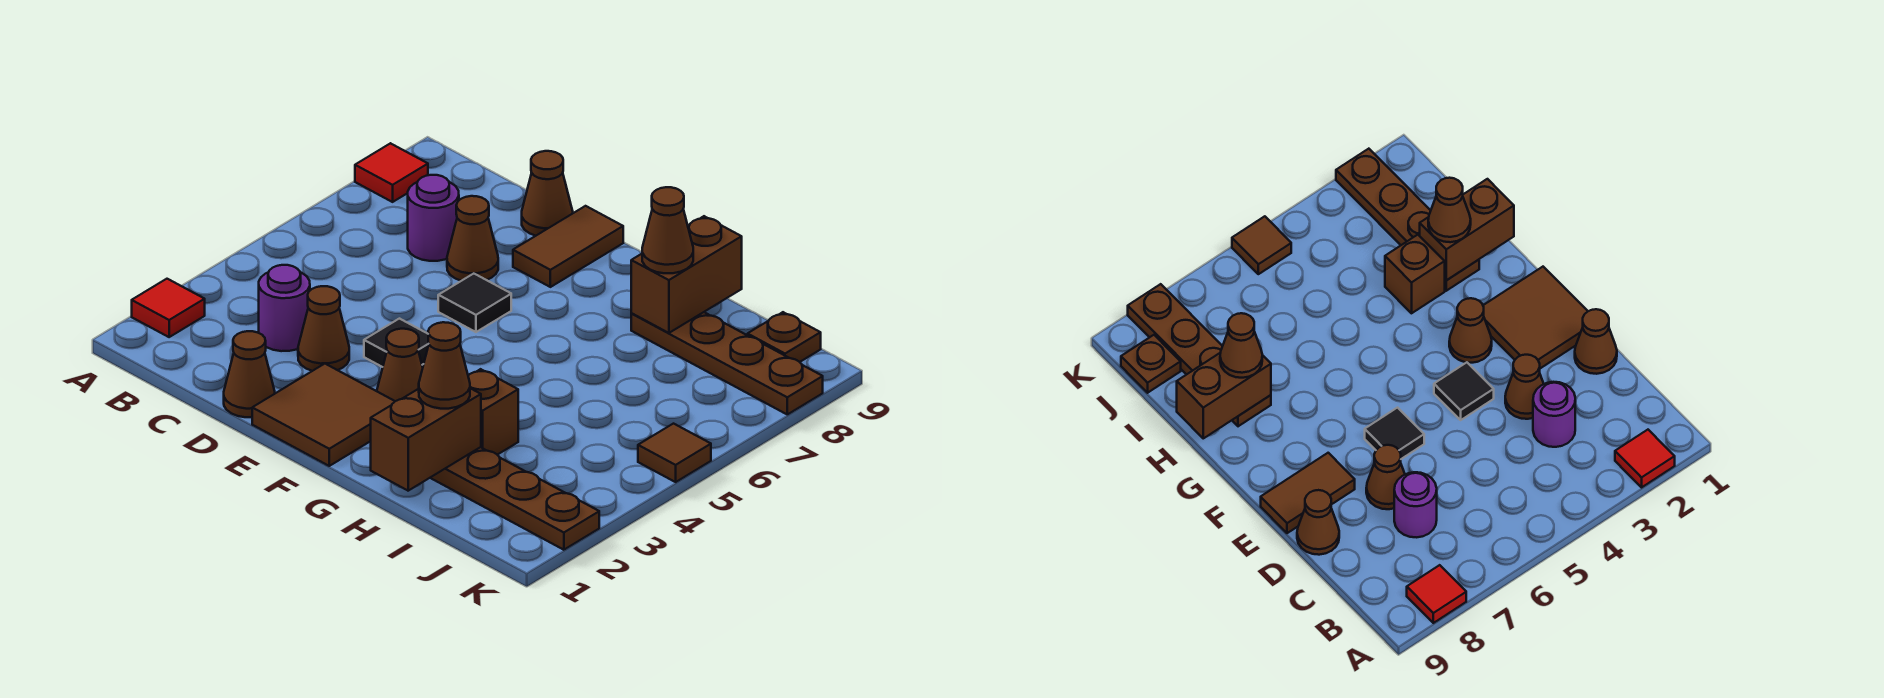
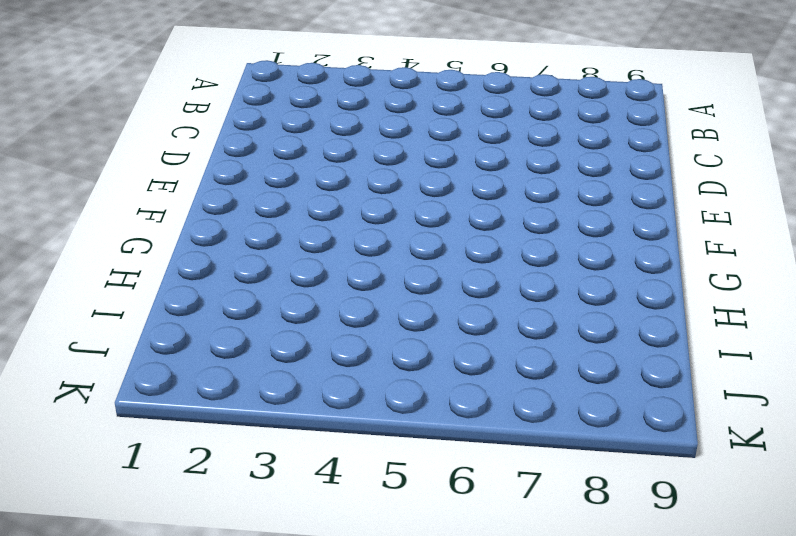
none -> red 1x1 tile [132,279,205,337]
none -> red 1x1 tile [355,143,428,202]
none -> purple 1x1 round brick [259,265,310,351]

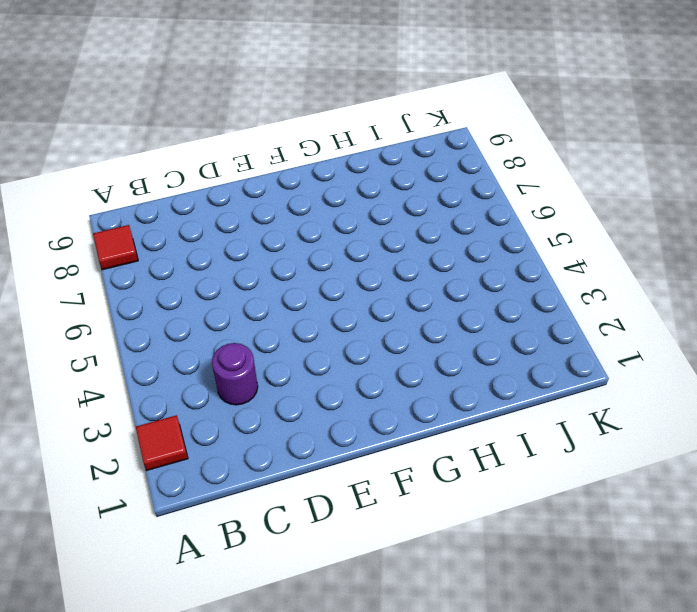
none -> purple 1x1 round brick [408,175,459,261]
none -> brown 1x1 cone [224,331,275,417]
none -> brown 1x1 cone [298,286,349,371]

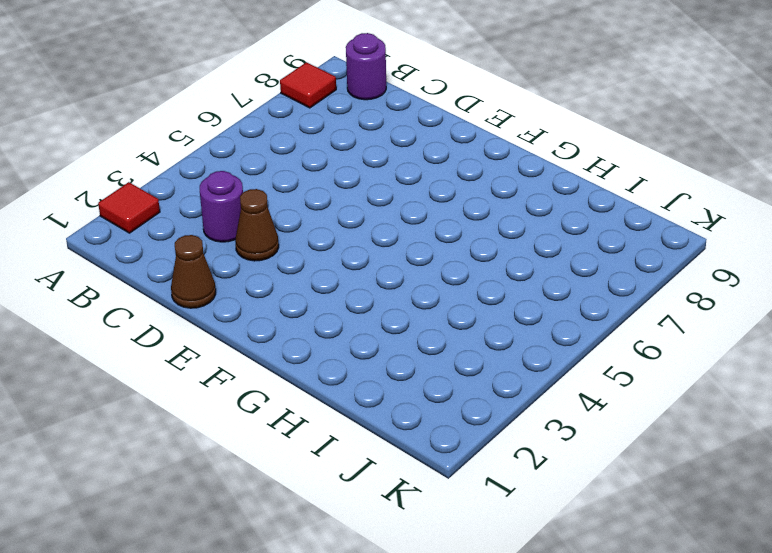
purple 1x1 round brick [346,33,386,100] -> purple 1x1 round brick moved to [408,175,459,261]
none -> brown 1x1 cone [447,196,498,281]
none -> brown 1x1 cone [522,151,573,236]
none -> brown 2x2 tile [252,364,395,466]

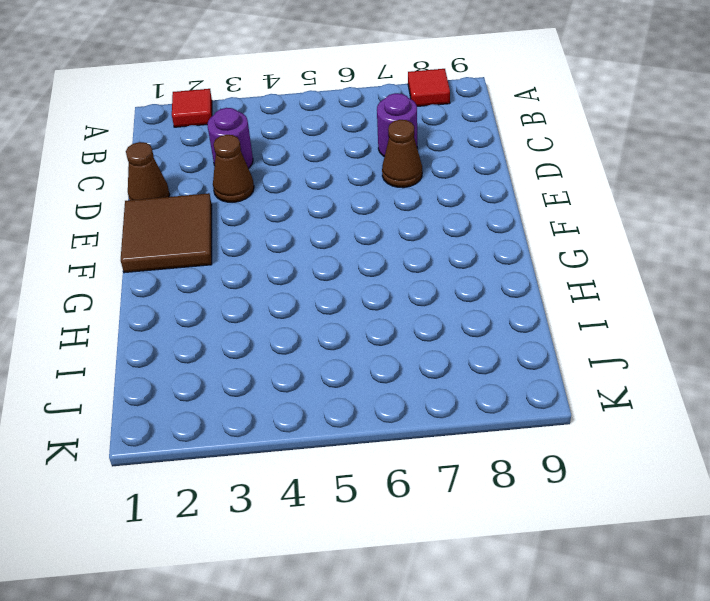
none -> brown 1x1 cone [522,151,573,236]
none -> black 1x1 tile [364,319,429,367]
none -> black 1x1 tile [438,273,511,332]

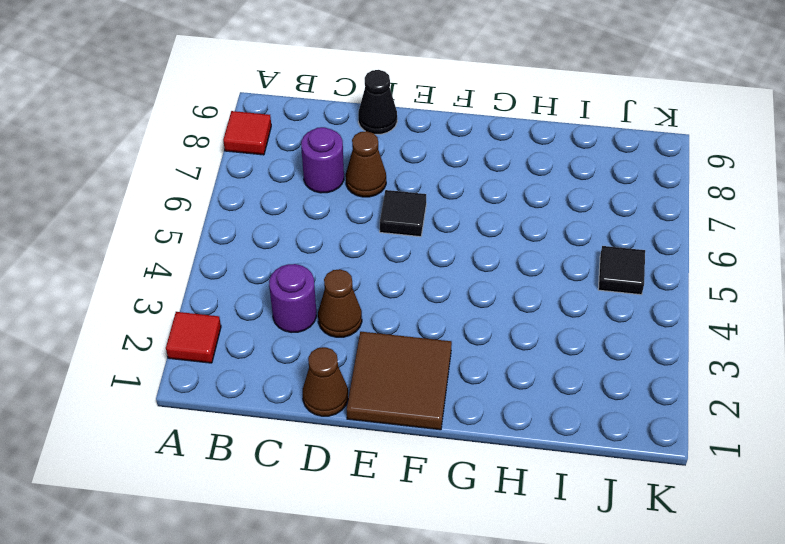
black 1x1 cone [358,70,397,134] -> brown 1x1 cone [522,151,573,236]
black 1x1 tile [598,246,645,295] -> black 1x1 tile moved to [364,319,429,367]
none -> brown 1x2 tile [513,206,623,287]
none -> brown 1x1 cone [377,329,423,401]
none -> brown 1x4 plate [430,447,599,550]

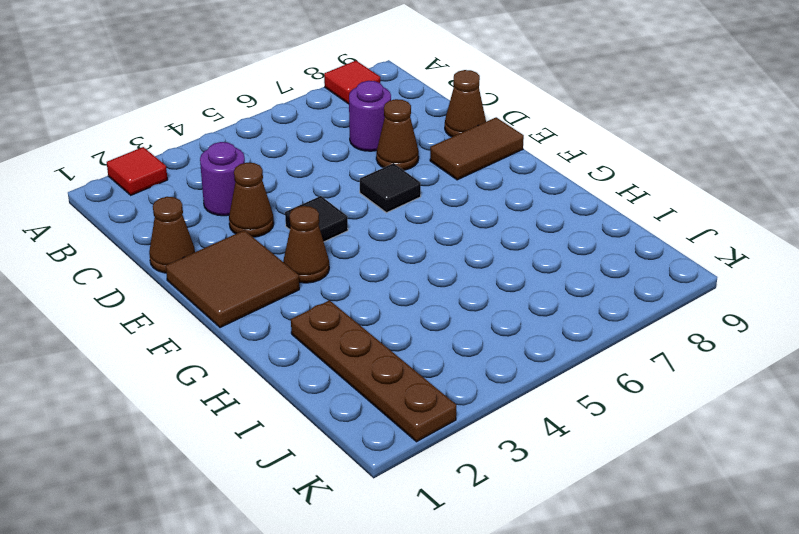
none -> brown 1x1 brick [468,369,518,455]
none -> brown 1x4 plate [631,312,823,414]
none -> brown 1x1 plate [748,312,821,362]

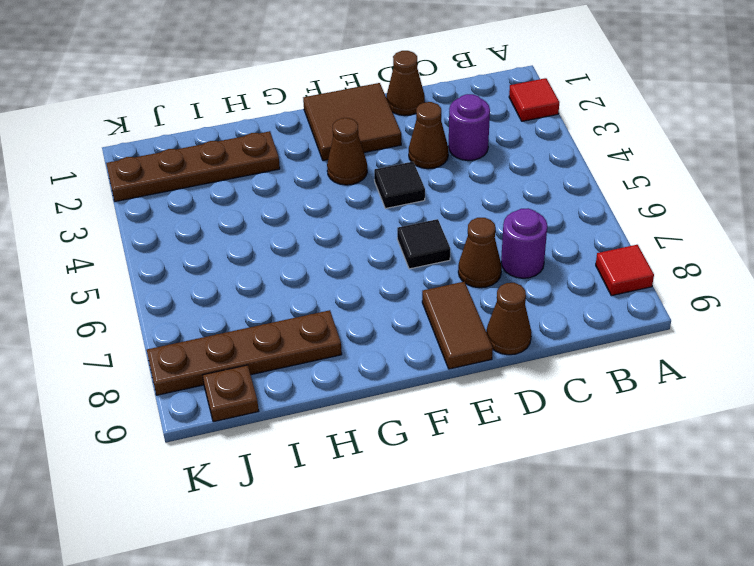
none -> brown 1x1 brick [468,369,518,455]
none -> brown 1x1 tile [638,424,711,482]
none -> brown 1x2 brick [371,388,481,491]

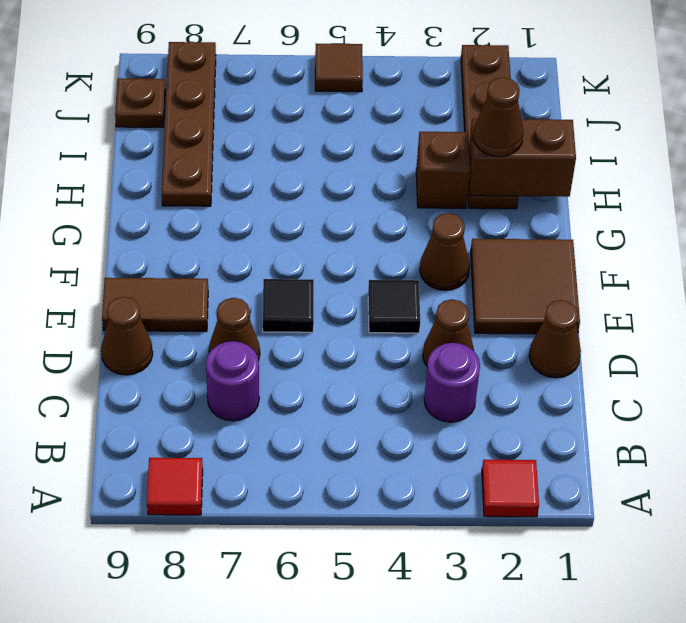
none -> brown 1x2 brick [631,216,742,333]
none -> brown 1x1 cone [642,187,693,273]

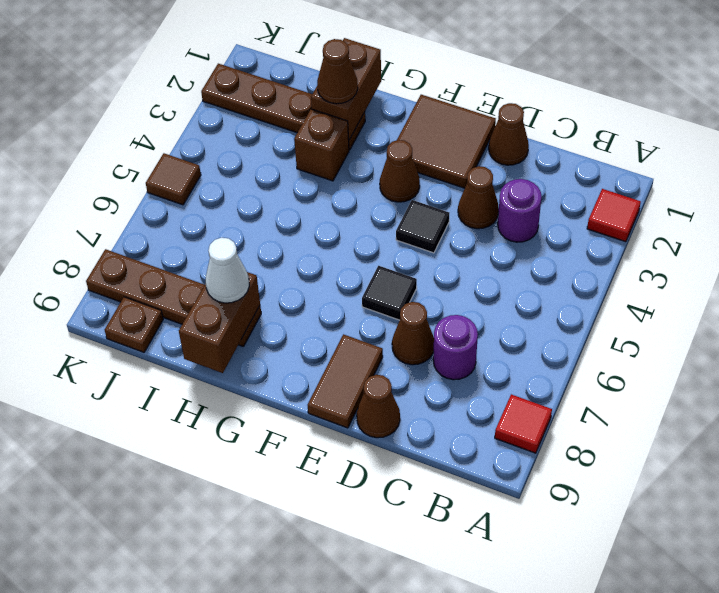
white 1x1 cone [205,238,249,303] -> brown 1x1 cone [642,187,693,273]

